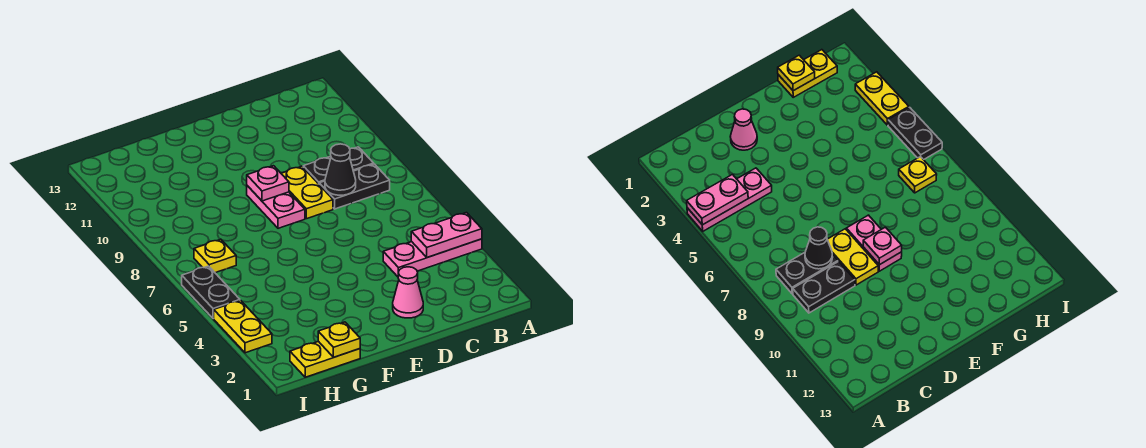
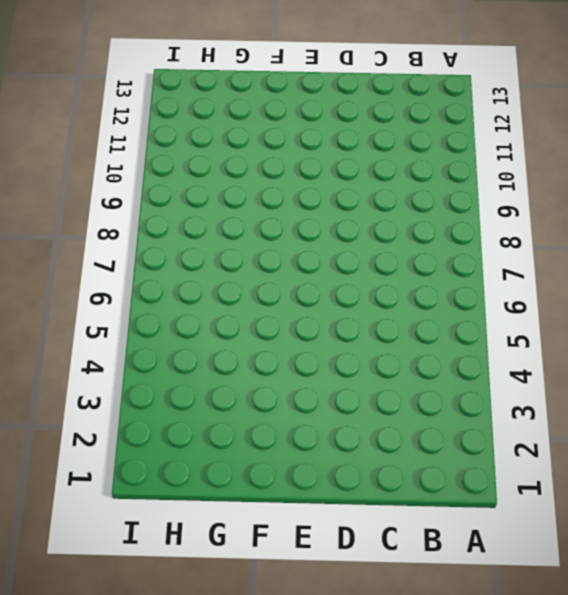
none -> pink 1x3 plate [383,239,482,277]
none -> black 1x2 plate [319,164,390,209]
none -> black 1x2 plate [303,147,374,184]

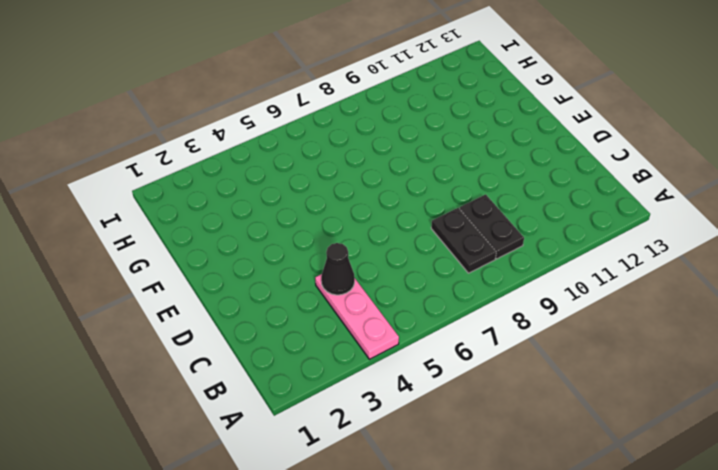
black 1x1 cone [321,243,355,295] -> black 1x1 cone moved to [325,144,356,195]
none -> pink 1x1 cone [393,267,423,318]
none -> yellow 1x2 plate [281,166,333,219]
none -> pink 1x2 plate [247,186,305,228]

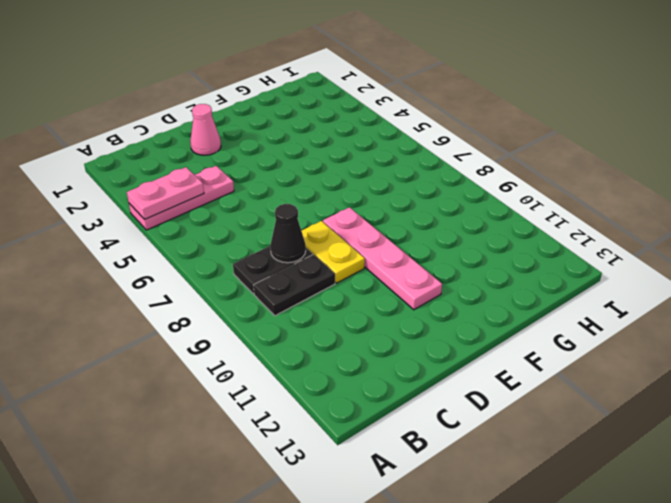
pink 1x4 plate [323,207,442,310] -> pink 1x2 plate [247,186,305,228]
none -> yellow 1x2 plate [290,341,360,377]
none -> yellow 1x1 plate [194,239,236,273]
none -> yellow 1x2 plate [214,300,272,353]

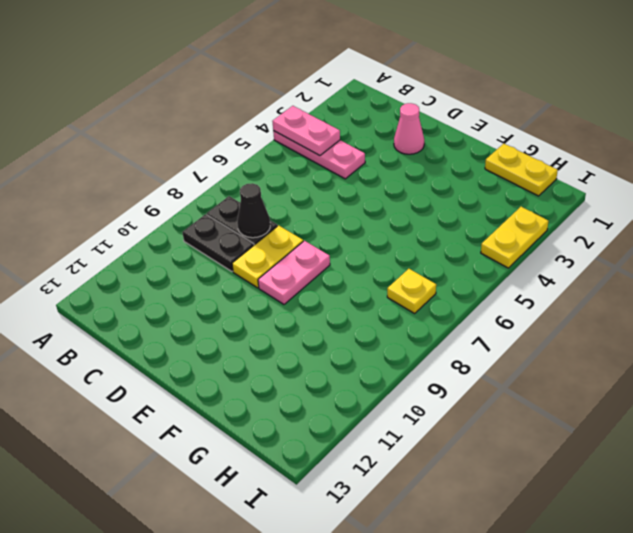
none -> black 1x2 plate [182,266,240,319]
none -> pink 1x1 plate [247,166,289,201]
none -> yellow 1x1 plate [318,322,360,357]

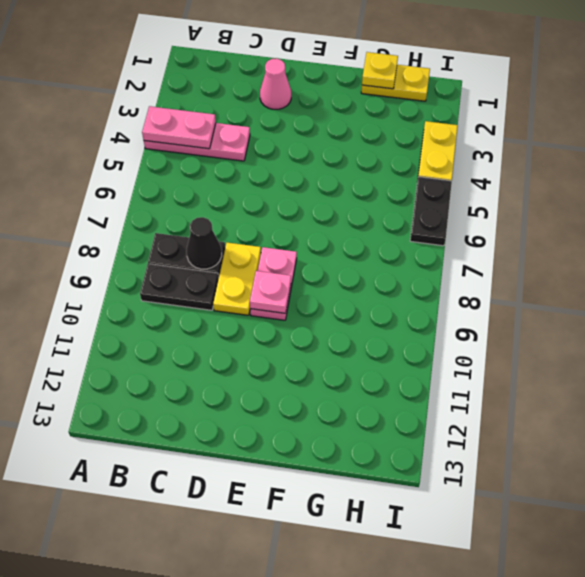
none -> yellow 1x1 plate [194,239,236,273]

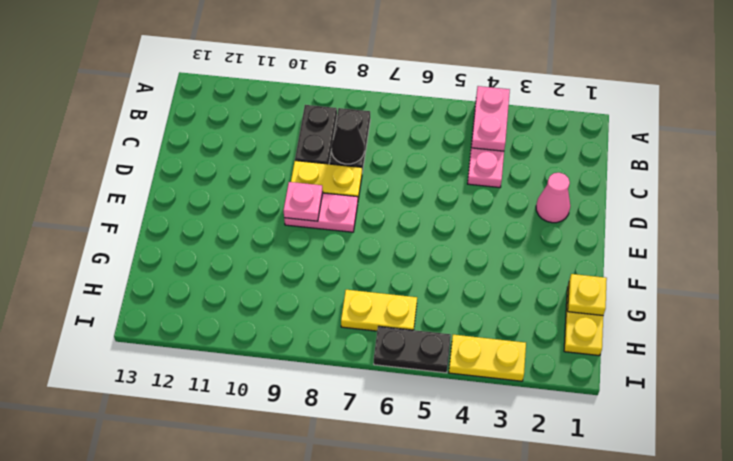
yellow 1x2 plate [341,290,417,331] -> yellow 1x1 plate [194,239,236,273]

